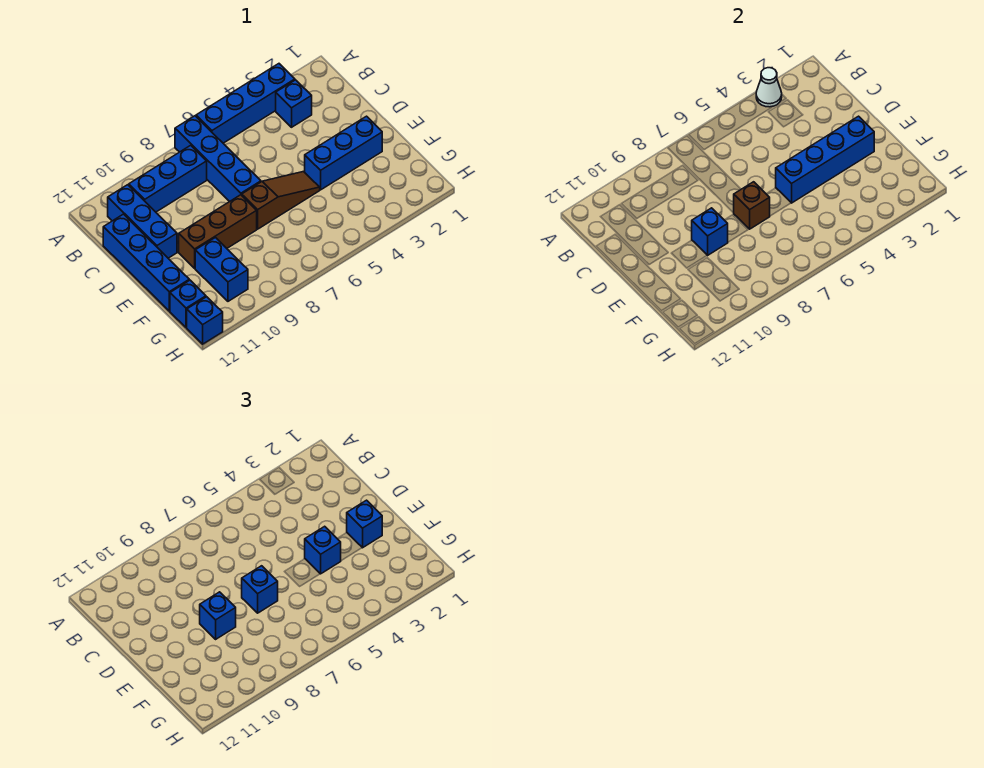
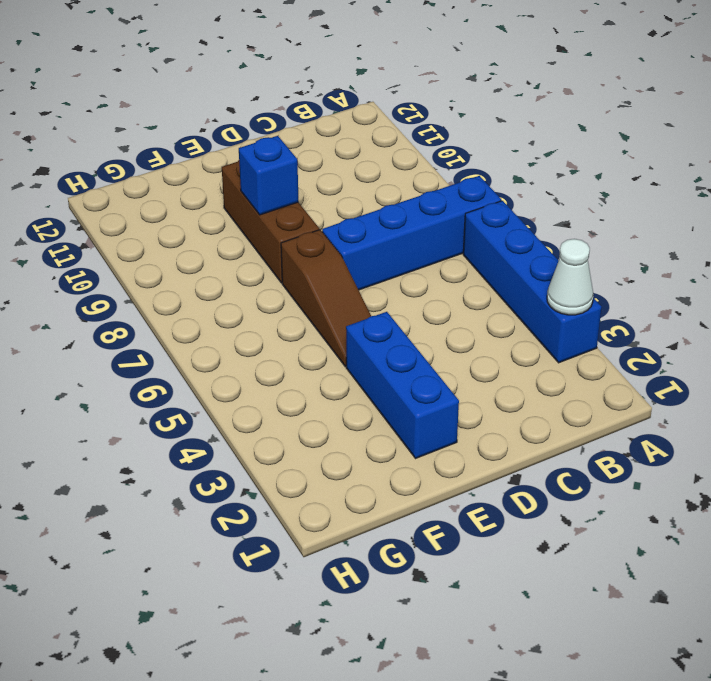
none -> blue 1x1 brick [276,80,312,127]
none -> blue 1x3 brick [129,145,207,212]
none -> blue 1x3 brick [108,185,177,258]

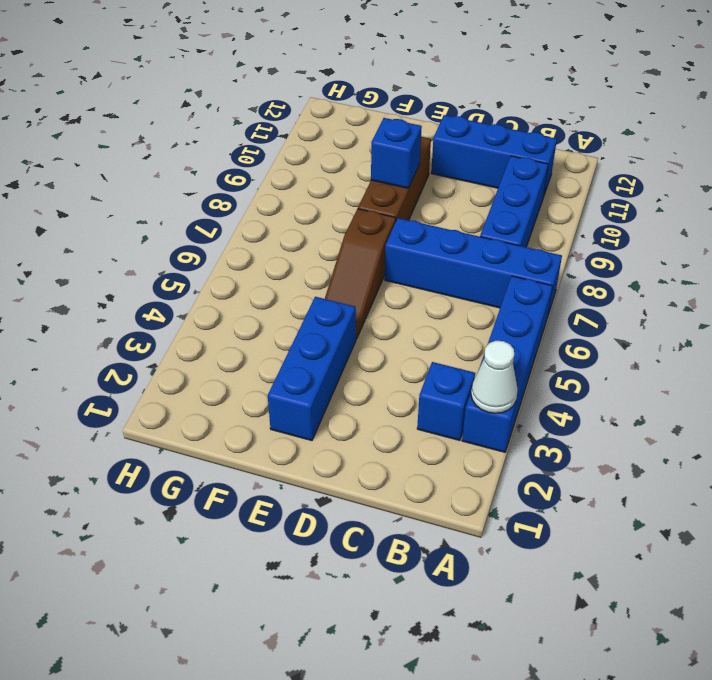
none -> blue 1x4 brick [103,214,189,311]
none -> blue 1x2 brick [195,238,248,301]
none -> blue 1x1 brick [170,280,206,328]

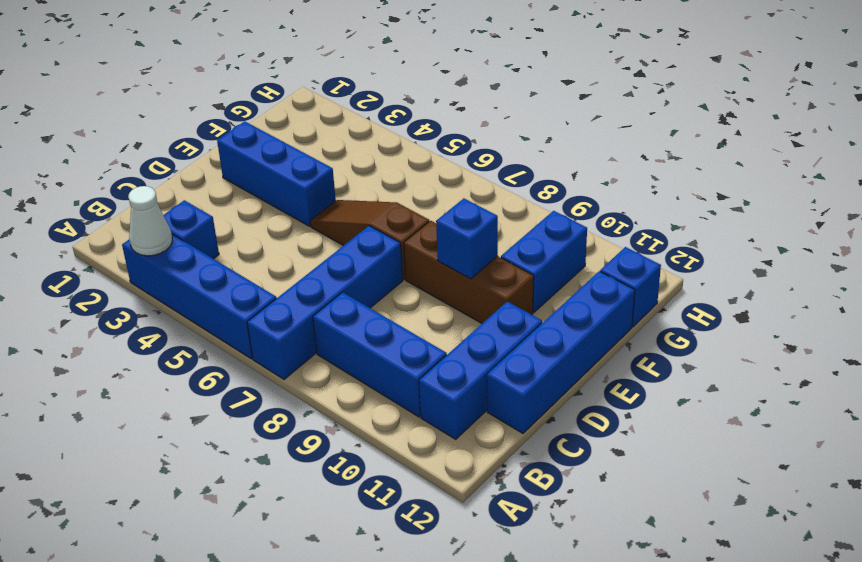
none -> blue 1x1 brick [187,297,223,344]
none -> blue 1x4 brick [776,116,874,203]
none -> brown 1x1 brick [734,182,770,229]

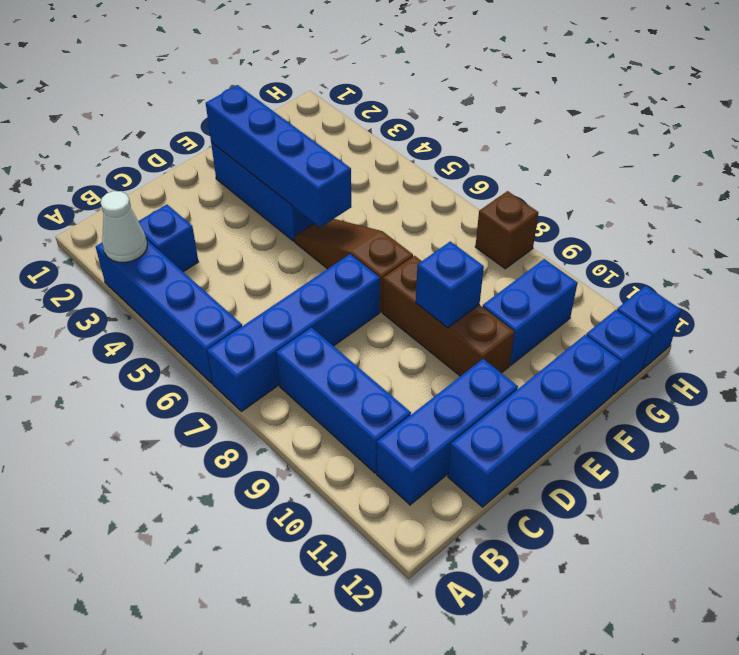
brown 1x1 brick [475,191,539,269] -> brown 1x1 brick moved to [734,182,770,229]
none -> blue 1x1 brick [347,500,382,548]
none -> blue 1x1 brick [305,526,341,574]
none -> blue 1x1 brick [242,566,278,613]

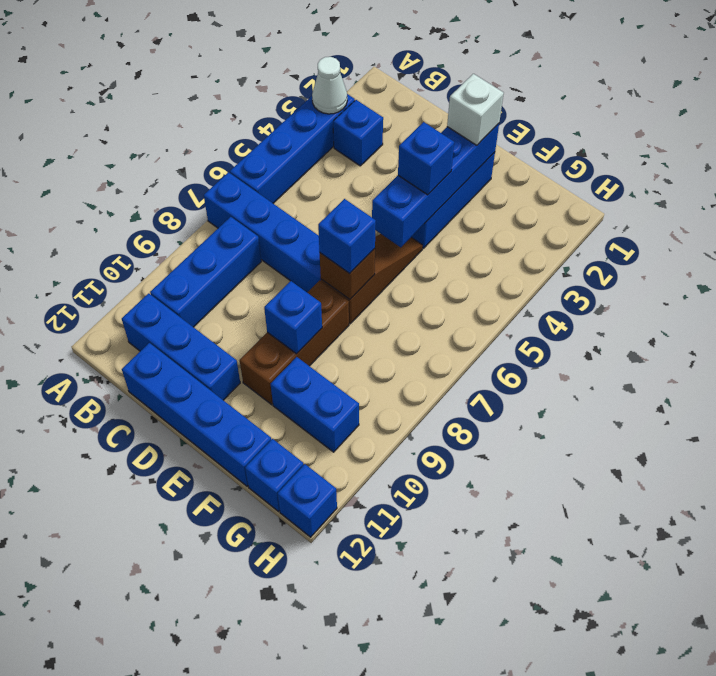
white 1x1 brick [447,74,504,145] -> blue 1x1 brick [347,500,382,548]
none -> blue 1x1 brick [200,592,236,639]

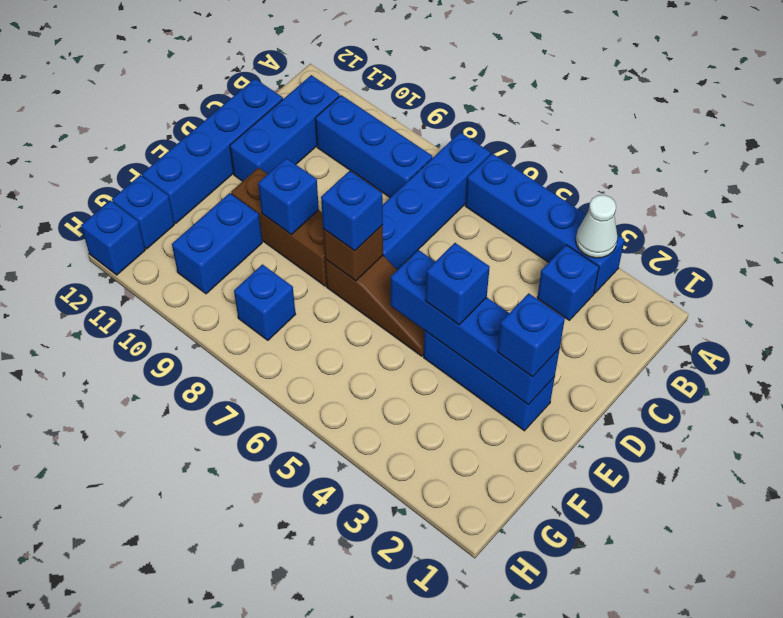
blue 1x1 brick [234,265,295,340] -> blue 1x1 brick moved to [200,592,236,639]

